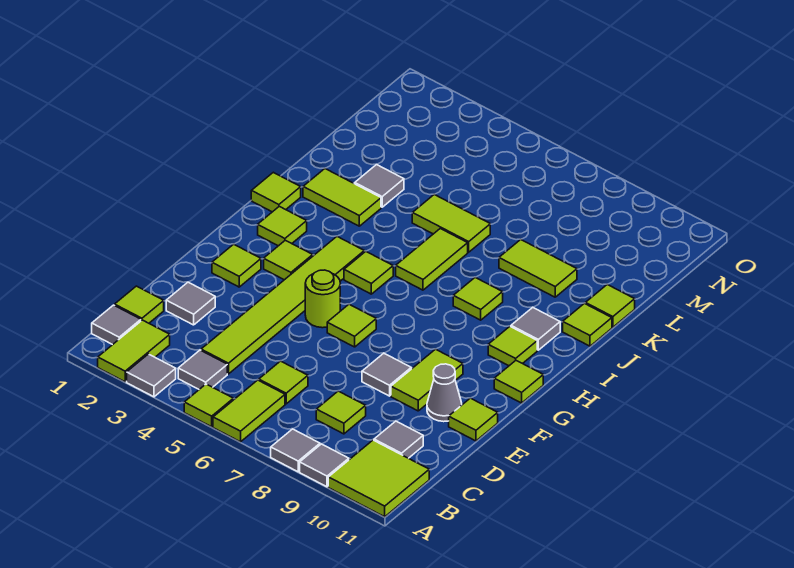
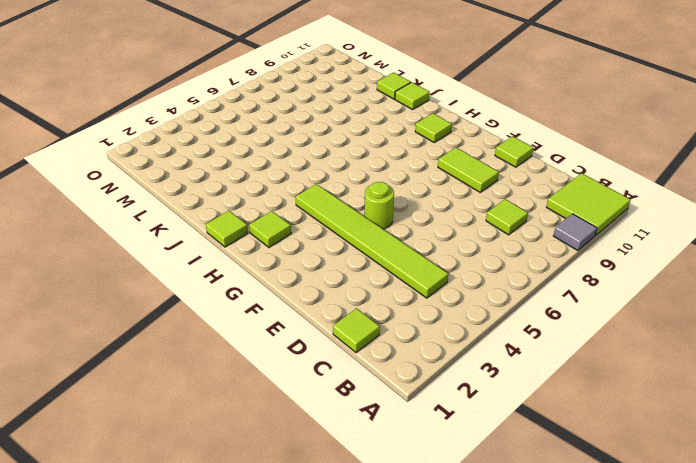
none -> lime 1x2 tile [98,320,170,382]
none -> grey 1x1 tile [127,354,176,397]
none -> lime 1x1 tile [184,384,233,427]
none -> lime 1x2 tile [213,380,285,442]

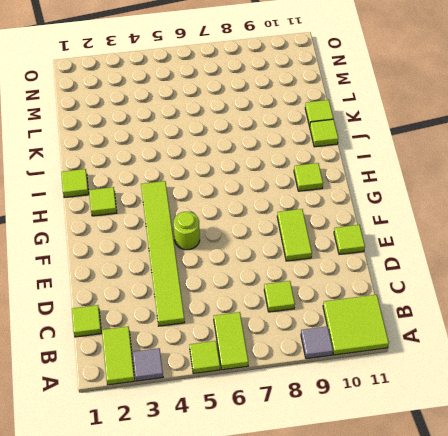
none -> grey 1x1 tile [271,429,320,472]
none -> grey 1x1 tile [92,305,141,345]
none -> grey 1x1 tile [178,350,227,389]
none -> lime 1x1 tile [259,361,308,404]

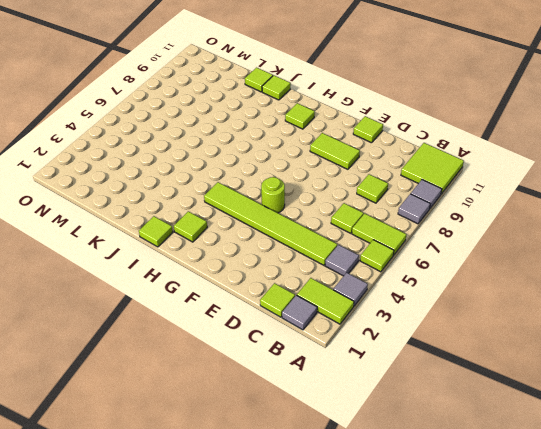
none -> grey 1x1 tile [374,421,423,458]
none -> grey 1x1 tile [166,282,215,325]
none -> grey 1x1 tile [362,353,411,396]
none -> grey 1x1 cone [427,364,462,422]

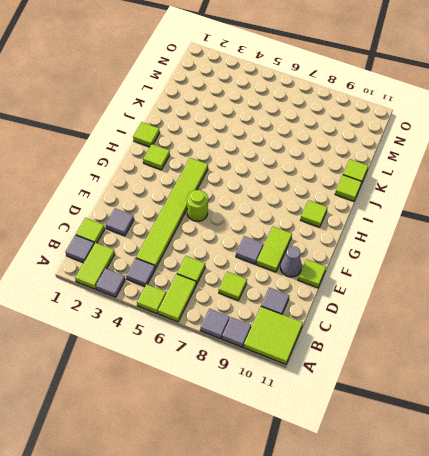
none -> lime 1x1 tile [212,244,261,287]
none -> lime 1x1 tile [327,304,376,347]
none -> lime 1x1 tile [264,240,313,280]
none -> lime 1x1 tile [494,361,543,403]

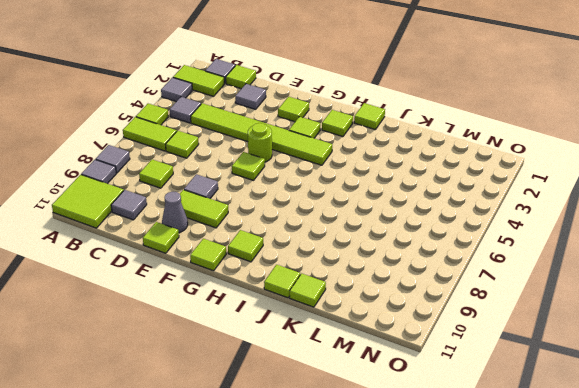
none -> lime 1x1 tile [344,251,393,294]
none -> lime 1x2 tile [396,229,468,290]
none -> lime 1x1 tile [453,278,503,320]
none -> grey 1x1 tile [511,308,560,350]

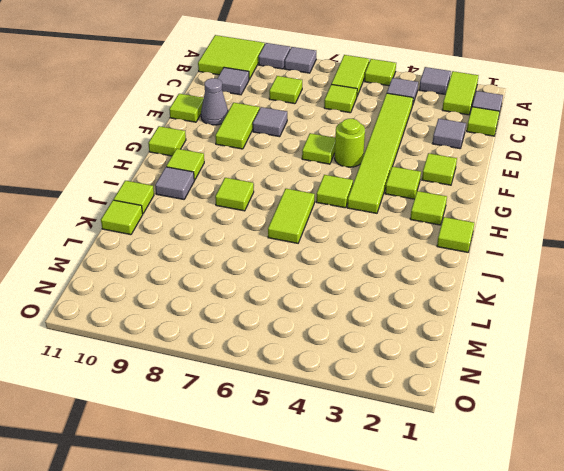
none -> lime 1x2 tile [303,169,381,226]
none -> grey 1x1 tile [355,164,404,207]
none -> lime 1x2 tile [412,194,490,252]
none -> lime 1x2 tile [499,240,577,297]

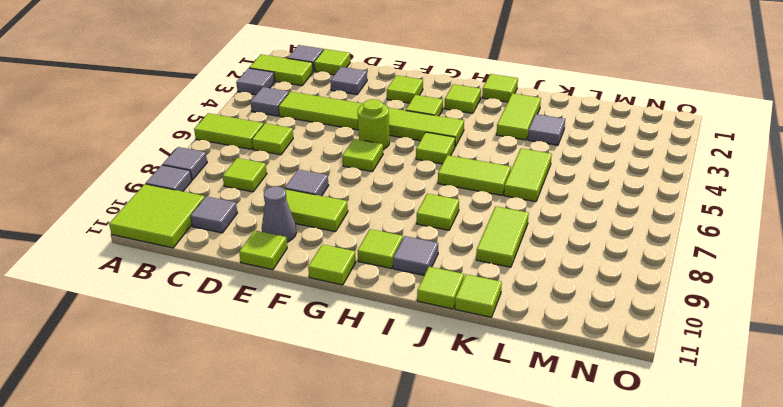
none -> lime 1x1 tile [184,384,233,427]

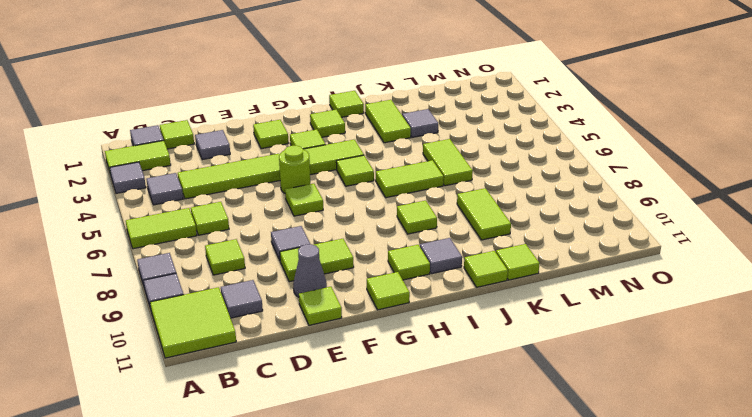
none -> lime 1x1 tile [184,384,233,427]

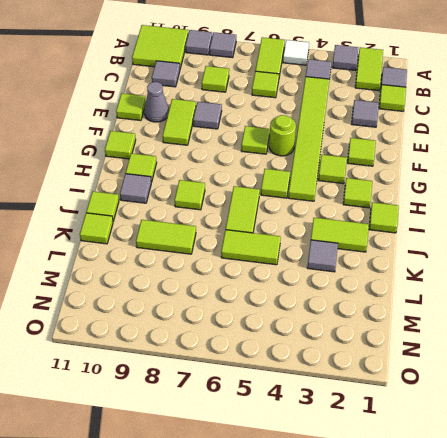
white 1x1 tile [283,40,309,65] -> lime 1x1 tile [184,384,233,427]

